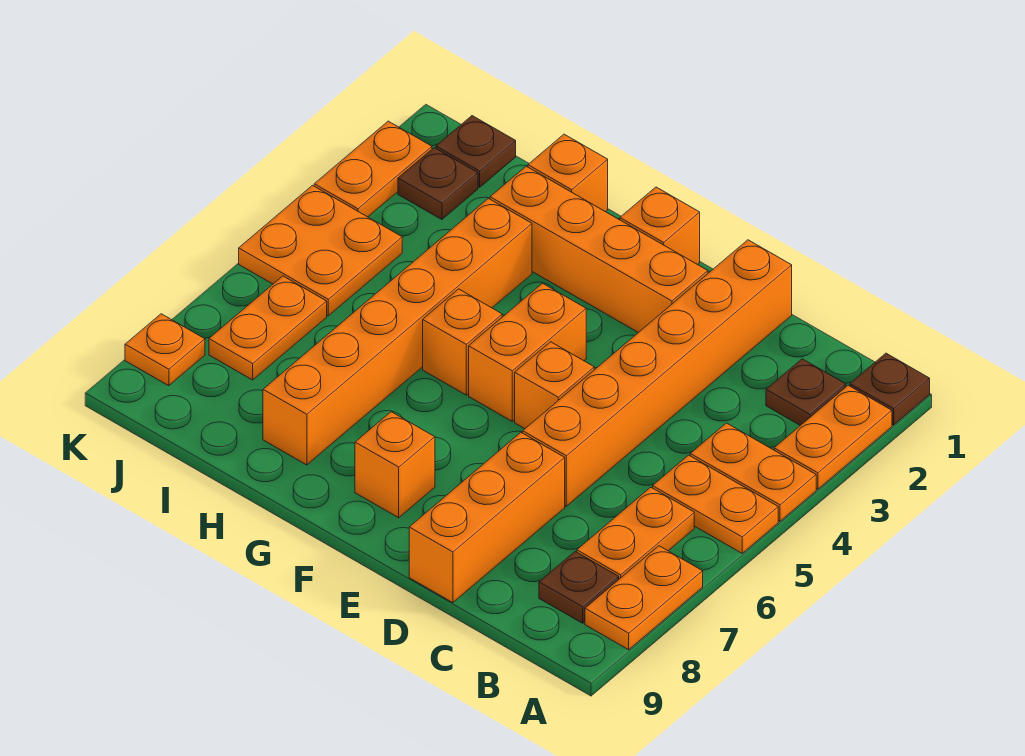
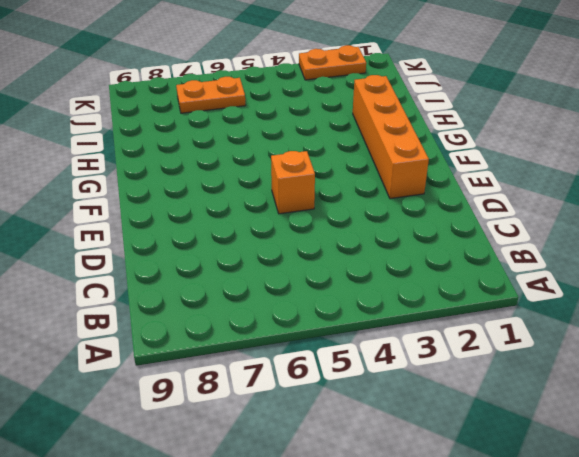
none -> brown 1x1 plate [850,353,930,425]
none -> orange 1x2 plate [774,385,892,489]
none -> orange 1x2 plate [690,423,816,521]

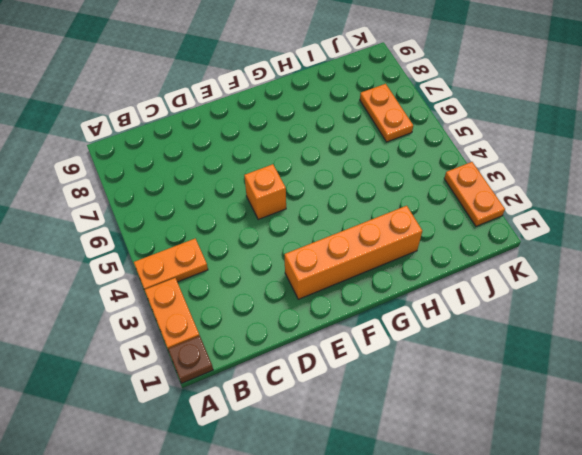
none -> orange 1x2 plate [653,455,778,553]
none -> orange 1x2 plate [585,546,703,650]
none -> brown 1x1 plate [766,359,846,425]

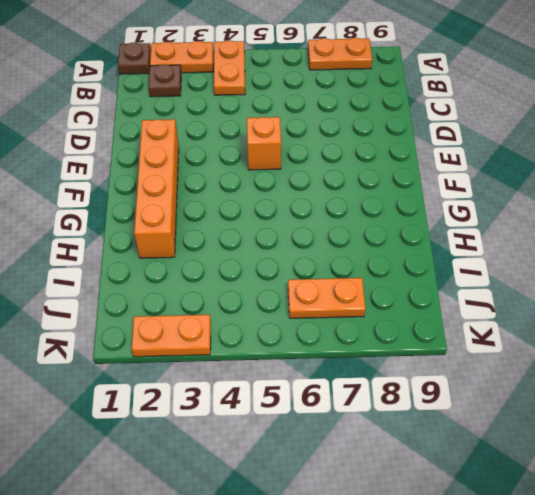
none -> orange 1x2 plate [653,455,778,553]
none -> orange 1x2 plate [577,487,694,579]
none -> brown 1x1 plate [539,552,619,623]

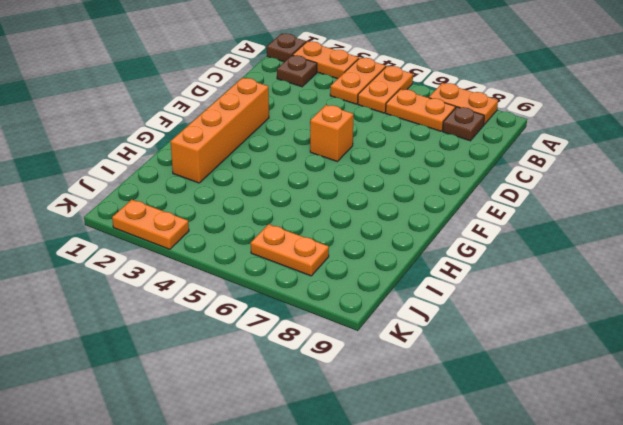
none -> orange 1x6 brick [523,240,792,506]
none -> orange 1x3 brick [409,433,565,603]
none -> orange 1x1 brick [620,187,700,265]

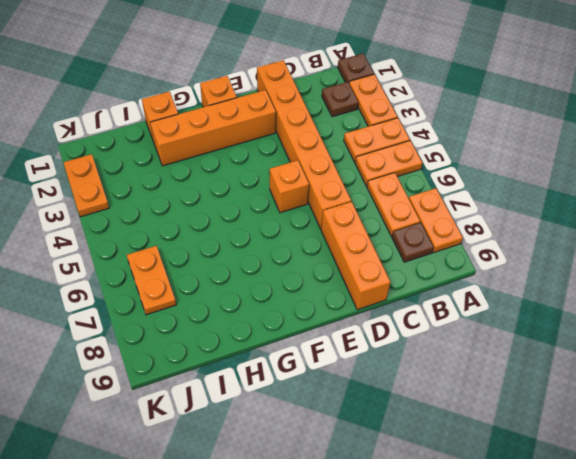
none -> orange 1x2 brick [469,283,586,421]
none -> orange 1x1 brick [355,412,435,518]
none -> orange 1x1 brick [423,289,502,395]

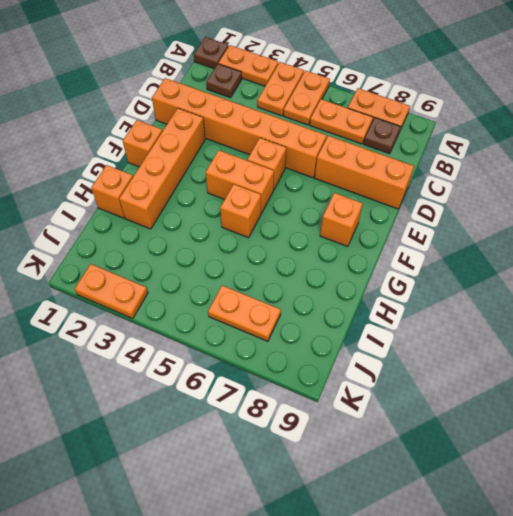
none -> orange 1x6 brick [263,198,532,465]
none -> brown 1x1 plate [436,116,516,187]
none -> brown 1x1 plate [398,148,478,220]

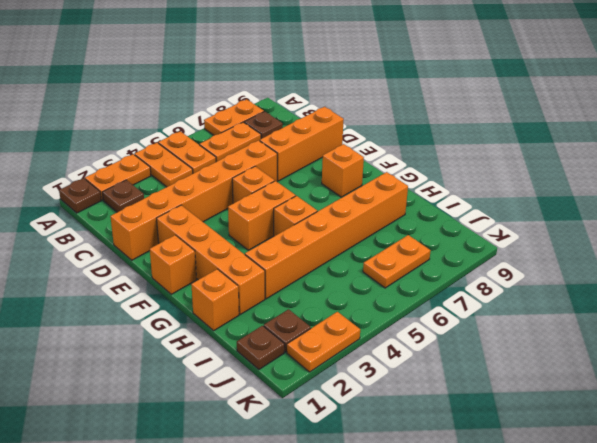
none -> orange 2x2 plate [239,185,402,316]
none -> orange 1x1 plate [125,314,205,386]

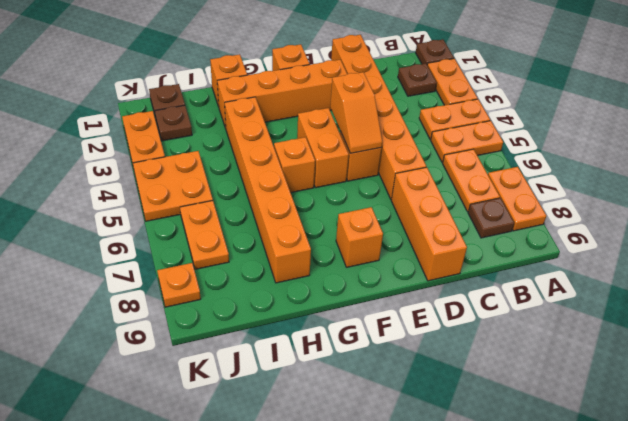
orange 1x2 slope [330,72,382,153] -> none

